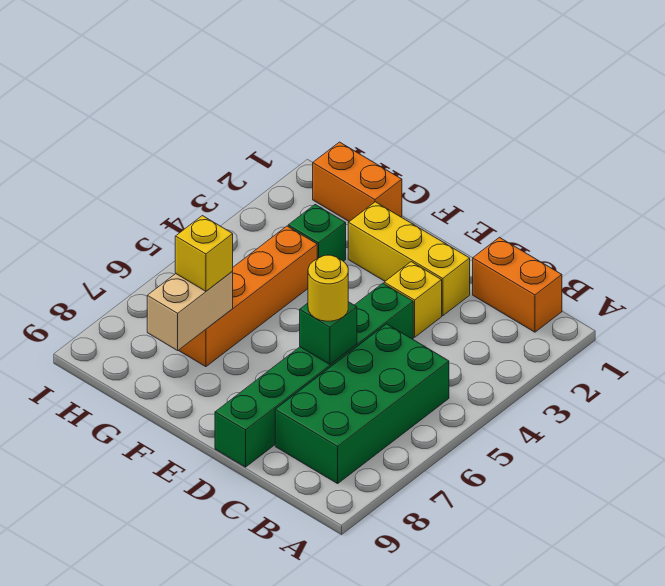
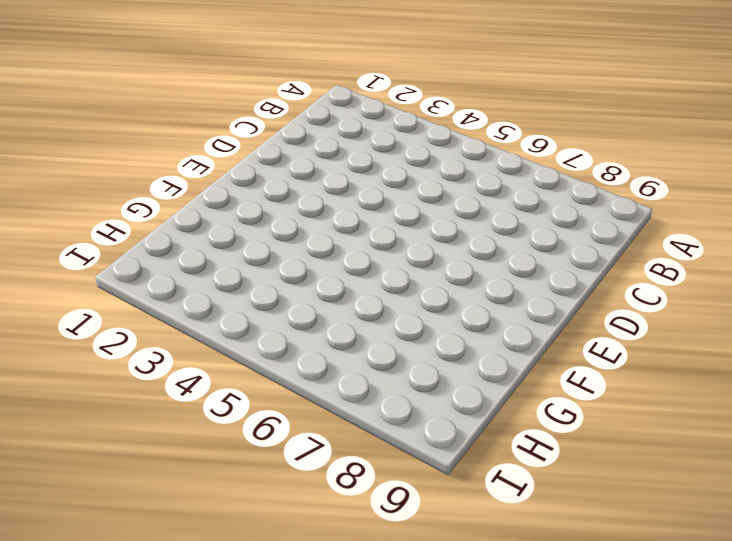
none -> orange 1x2 brick [473,237,562,332]
none -> green 2x4 brick [275,324,449,484]
none -> yellow 1x3 brick [348,202,470,316]

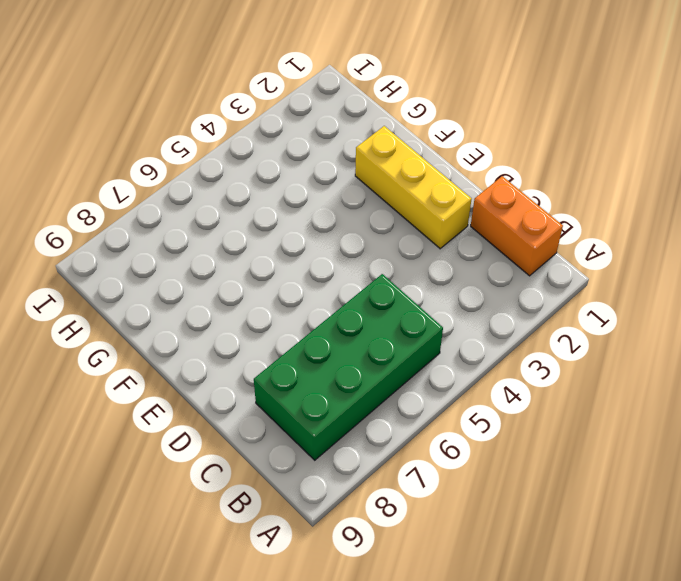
none -> yellow 1x1 brick [384,262,442,337]
none -> green 1x6 brick [215,283,413,467]
none -> orange 1x2 brick [313,142,402,222]

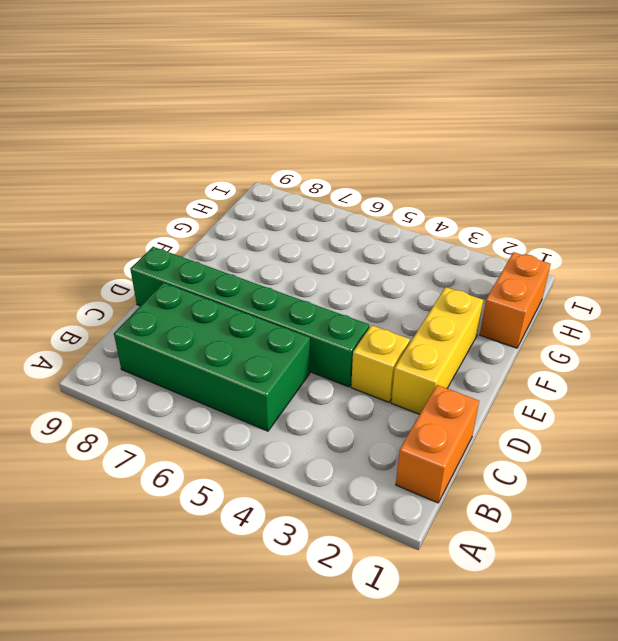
none -> green 1x1 brick [288,205,346,261]
none -> orange 1x4 brick [178,226,317,367]
none -> green 1x1 brick [300,302,357,364]

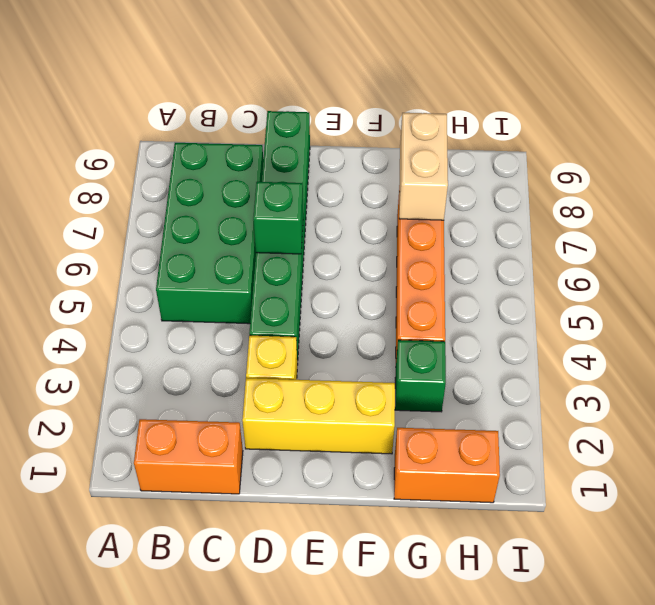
none -> yellow 1x1 round brick [308,255,348,321]
none -> yellow 1x1 brick [175,216,233,291]

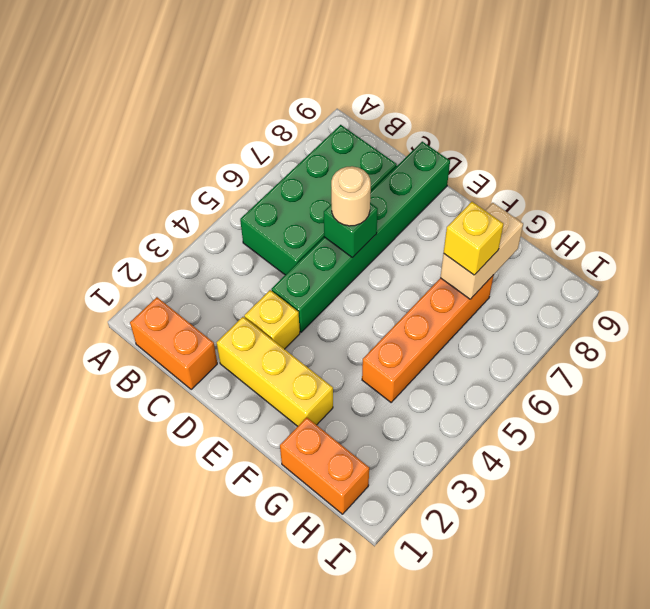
tan 1x1 round brick [331,166,371,226] -> yellow 1x1 round brick [308,255,348,321]
none -> green 1x1 brick [288,205,346,261]

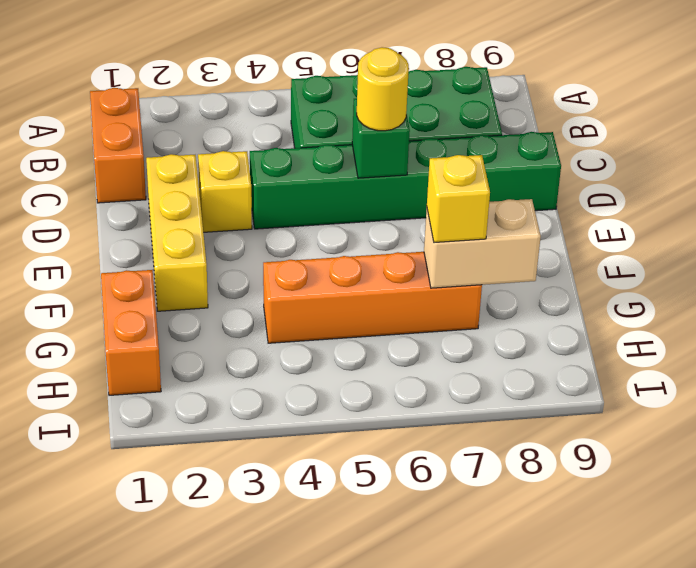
none -> green 1x1 brick [288,205,346,261]

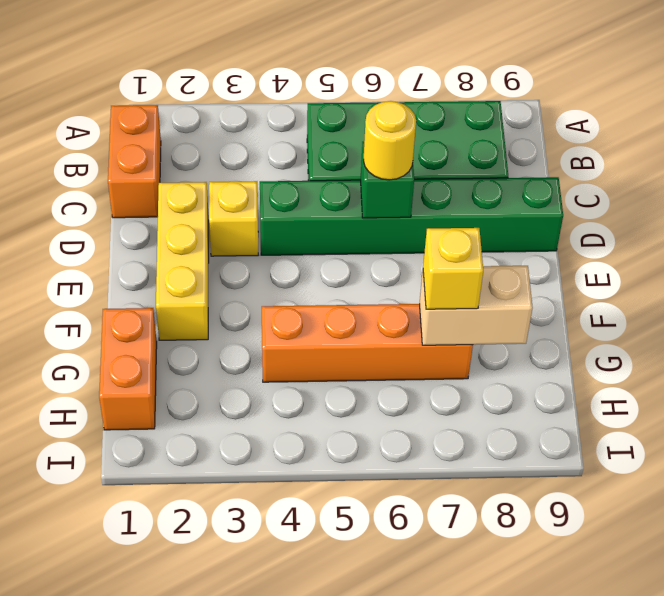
none -> green 1x1 brick [288,205,346,261]

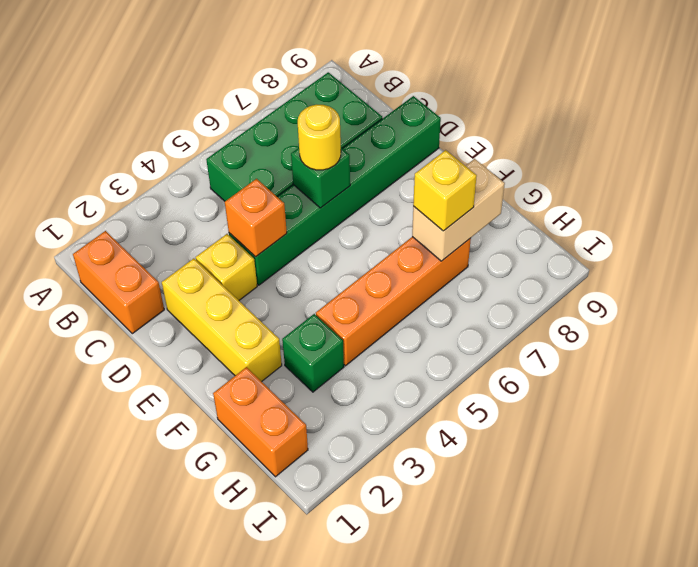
orange 1x1 brick [225,179,287,257] -> none

